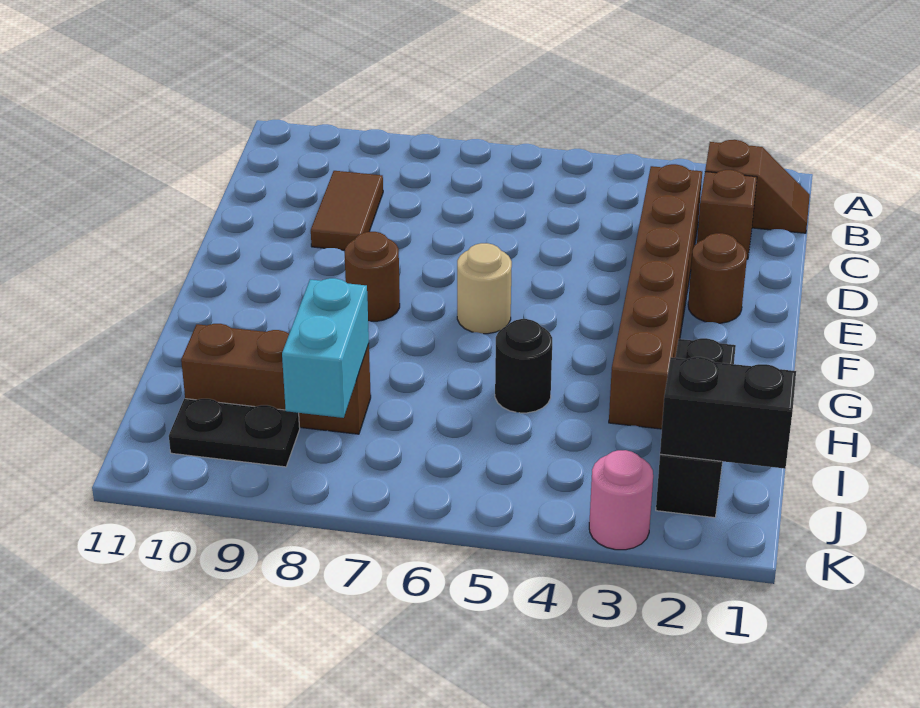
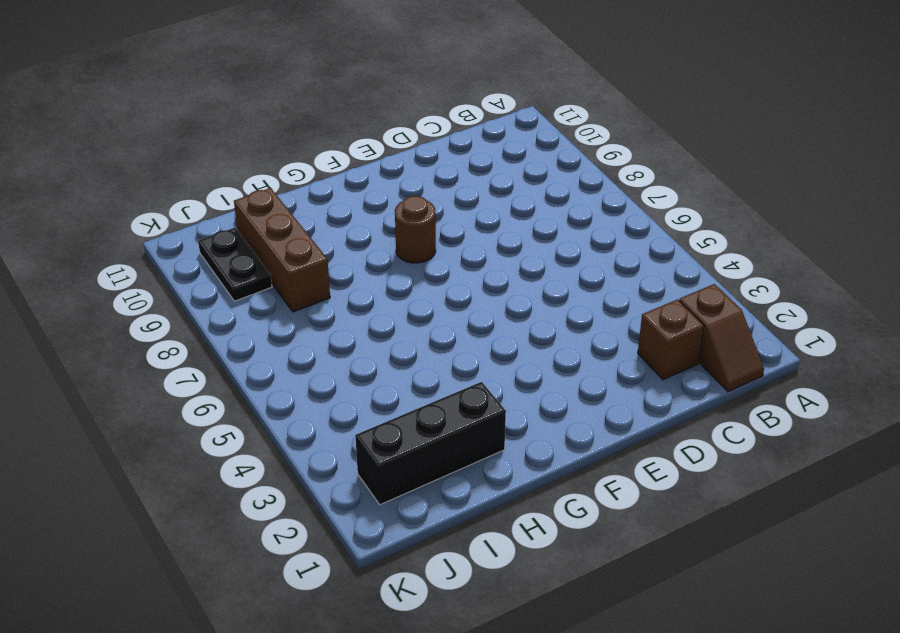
none -> brown 1x6 brick [609,164,702,429]
none -> brown 1x2 tile [311,171,383,250]
none -> brown 1x1 round brick [688,233,747,323]

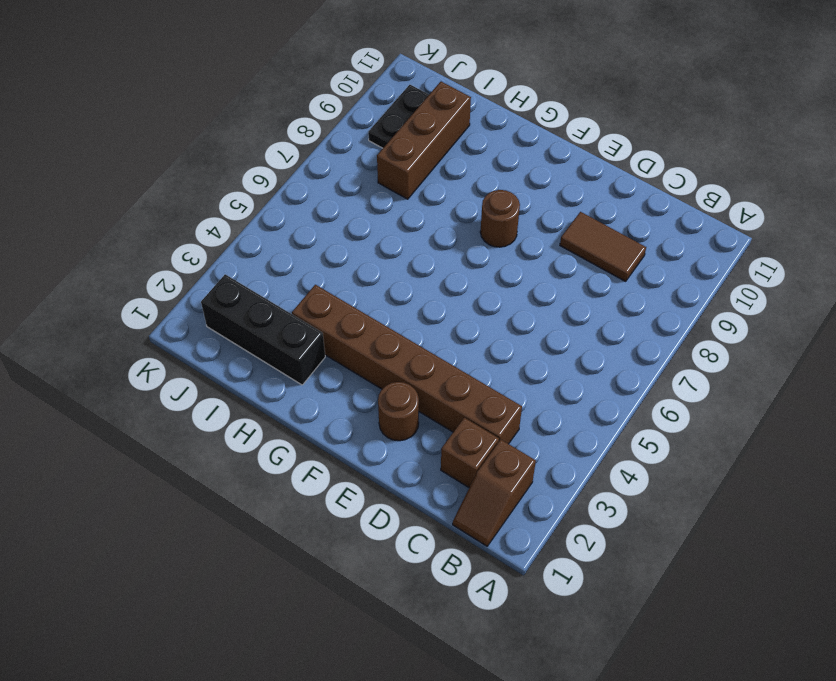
none -> tan 1x1 round brick [457,243,512,334]
none -> black 1x1 round brick [495,319,552,413]
none -> pink 1x1 round brick [589,450,653,550]

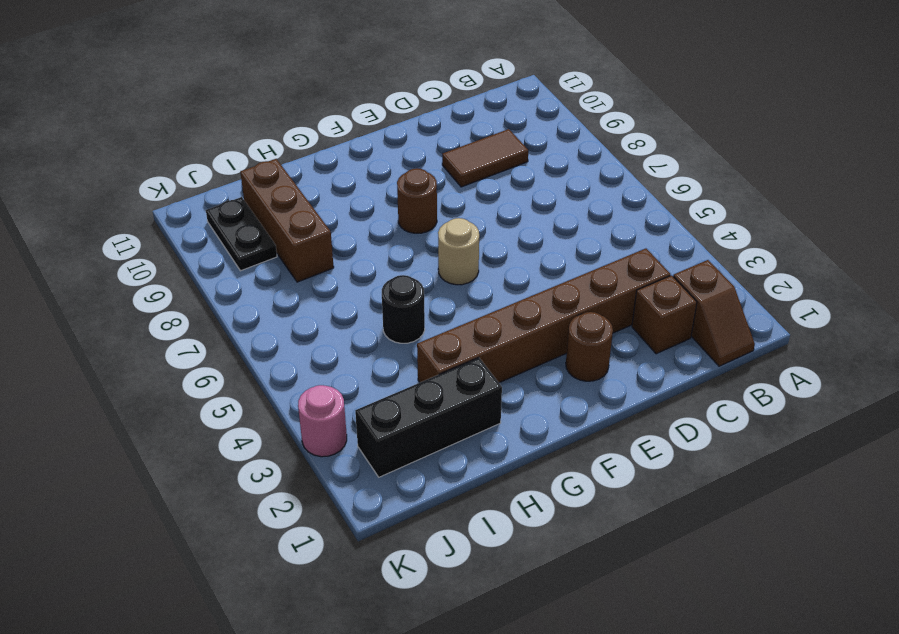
none -> cyan 1x2 brick [282,278,369,418]
none -> black 1x2 brick [660,357,796,469]

